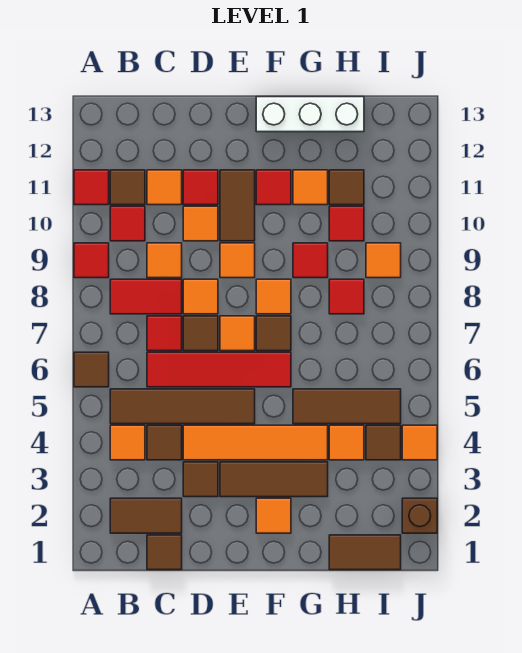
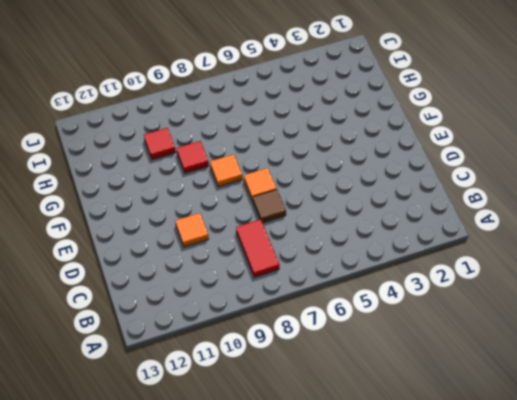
none -> brown 1x1 tile [74,352,109,387]
none -> red 1x1 tile [74,243,109,278]
none -> red 1x1 tile [74,170,109,205]
none -> brown 1x2 tile [110,498,182,533]

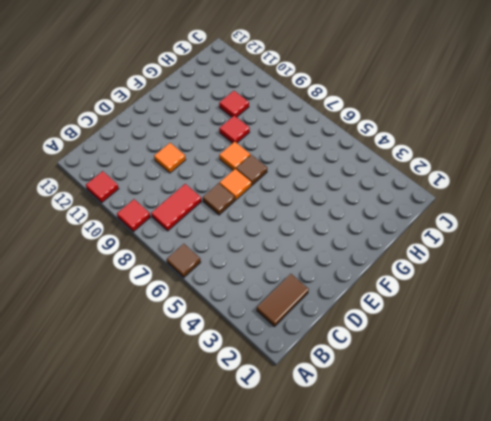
none -> orange 1x1 tile [110,425,145,460]
none -> brown 1x4 tile [110,389,255,424]
none -> red 1x1 tile [110,206,145,241]
none -> brown 1x1 tile [110,170,145,205]

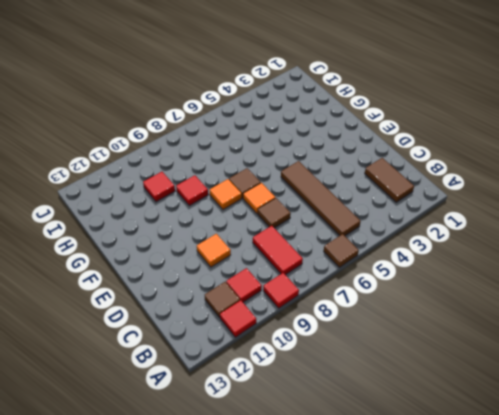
none -> orange 1x1 tile [110,425,145,460]
none -> brown 1x1 tile [147,535,182,570]
none -> brown 1x1 tile [147,425,182,460]
none -> red 1x4 tile [147,352,291,387]

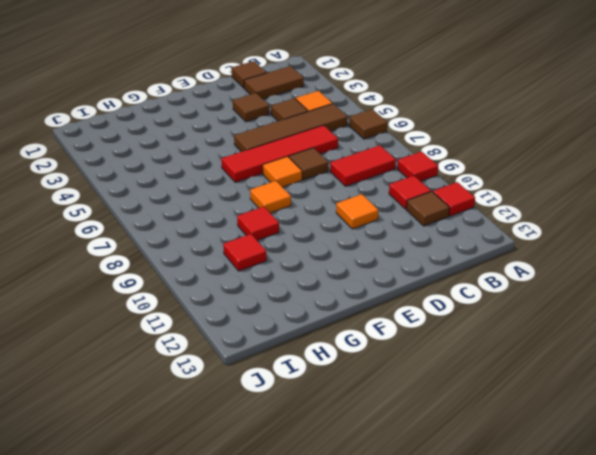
none -> red 1x1 tile [147,316,182,351]
none -> orange 1x1 tile [147,243,182,278]
none -> orange 1x1 tile [147,170,182,205]
none -> orange 1x4 tile [183,425,328,460]

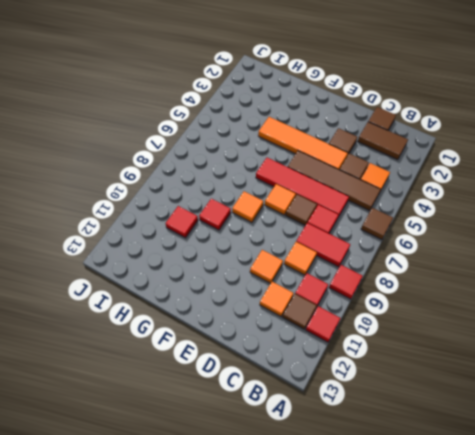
none -> orange 1x1 tile [183,279,218,314]
none -> red 1x1 tile [183,170,218,205]
none -> brown 1x3 tile [220,462,328,497]
none -> orange 1x1 tile [220,243,255,278]

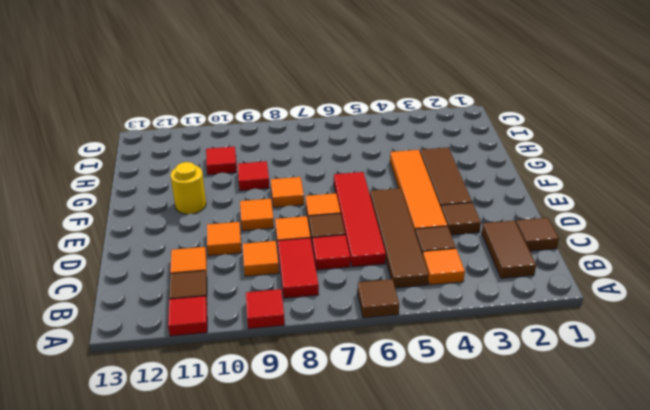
yellow 1x1 round brick [170,162,206,214] -> red 1x1 tile [256,170,291,205]
none -> red 1x1 tile [110,206,145,241]
none -> red 1x1 tile [183,170,218,205]
none -> brown 1x2 tile [220,170,255,241]
none -> orange 1x1 tile [256,498,291,533]

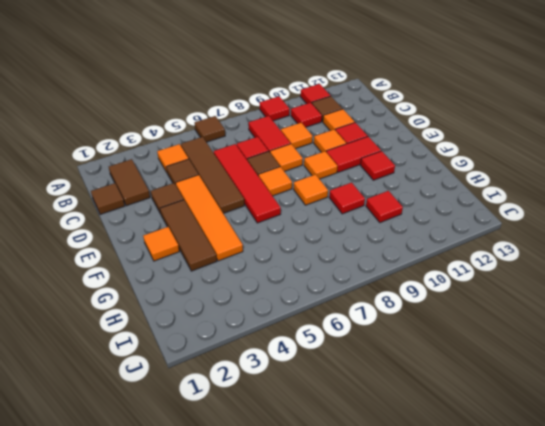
red 1x2 tile [326,137,381,172] -> brown 1x2 tile [220,170,255,241]
none -> brown 1x1 tile [256,316,291,351]
none -> white 1x3 brick [256,97,364,132]
none -> brown 1x3 tile [293,389,401,424]
none -> orange 1x1 tile [293,170,328,205]

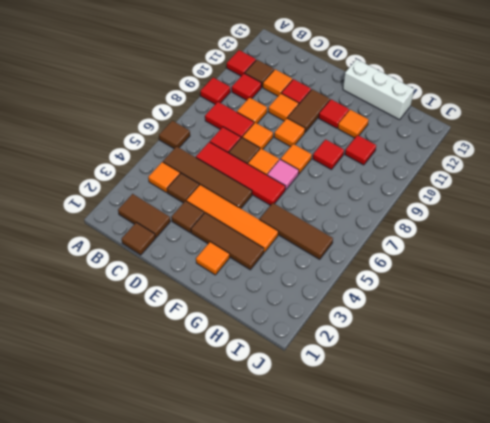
pink 1x1 tile [267,159,299,190] -> brown 1x1 tile [256,316,291,351]
none -> brown 1x2 tile [329,535,401,570]
none -> orange 1x1 tile [329,425,364,460]
none -> red 1x1 tile [329,279,364,314]
none -> brown 1x1 tile [329,170,364,205]

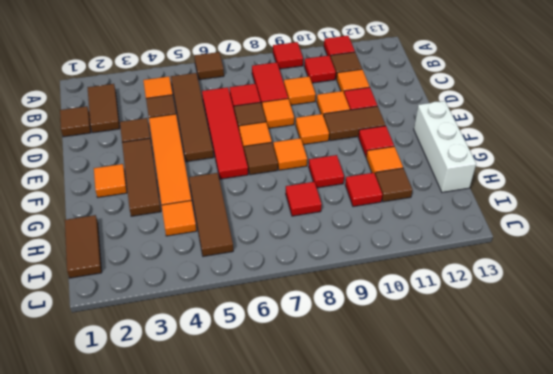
none -> brown 1x1 tile [366,425,401,460]
none -> orange 1x1 tile [366,243,401,278]
none -> brown 1x1 brick [402,498,437,533]
none -> orange 1x1 tile [402,425,437,460]

